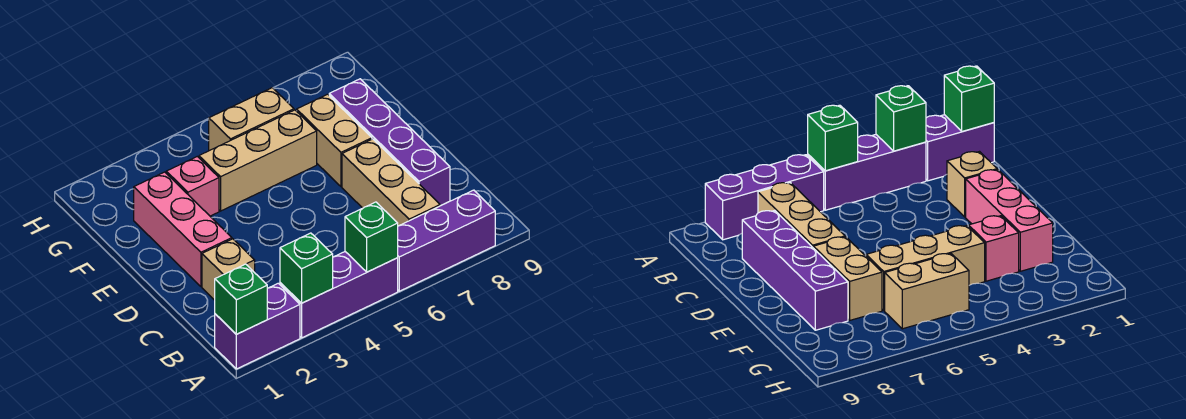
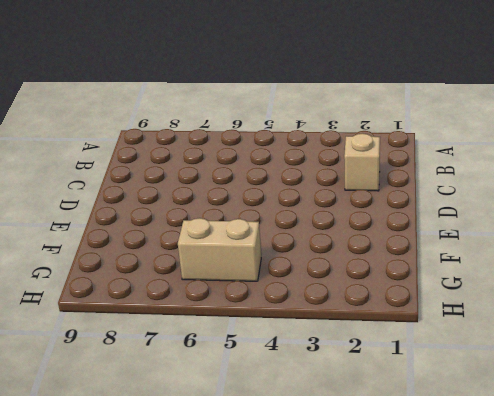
none -> purple 1x2 brick [215,283,300,369]
none -> purple 1x3 brick [280,252,398,338]
none -> purple 1x3 brick [398,190,495,291]

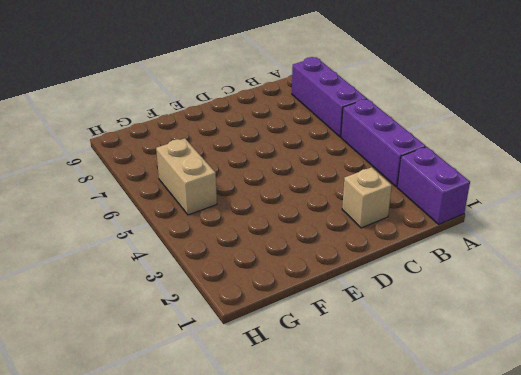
none -> tan 1x3 brick [342,139,440,226]
none -> purple 1x4 brick [329,79,450,206]
none -> pink 1x3 brick [134,172,232,287]

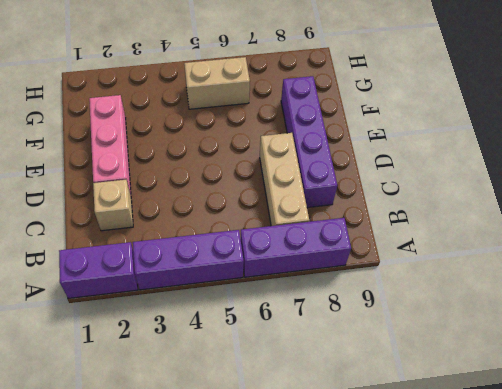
none -> tan 1x2 brick [297,94,372,187]
none -> pink 1x1 brick [166,157,219,216]
none -> tan 1x3 brick [199,110,317,211]

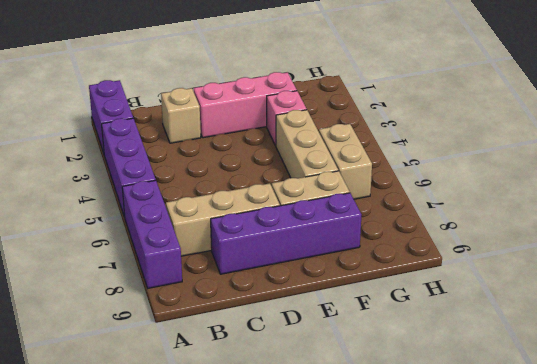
none -> green 1x1 brick [215,264,267,334]
none -> green 1x1 brick [280,233,333,303]
none -> green 1x1 brick [345,202,398,272]

